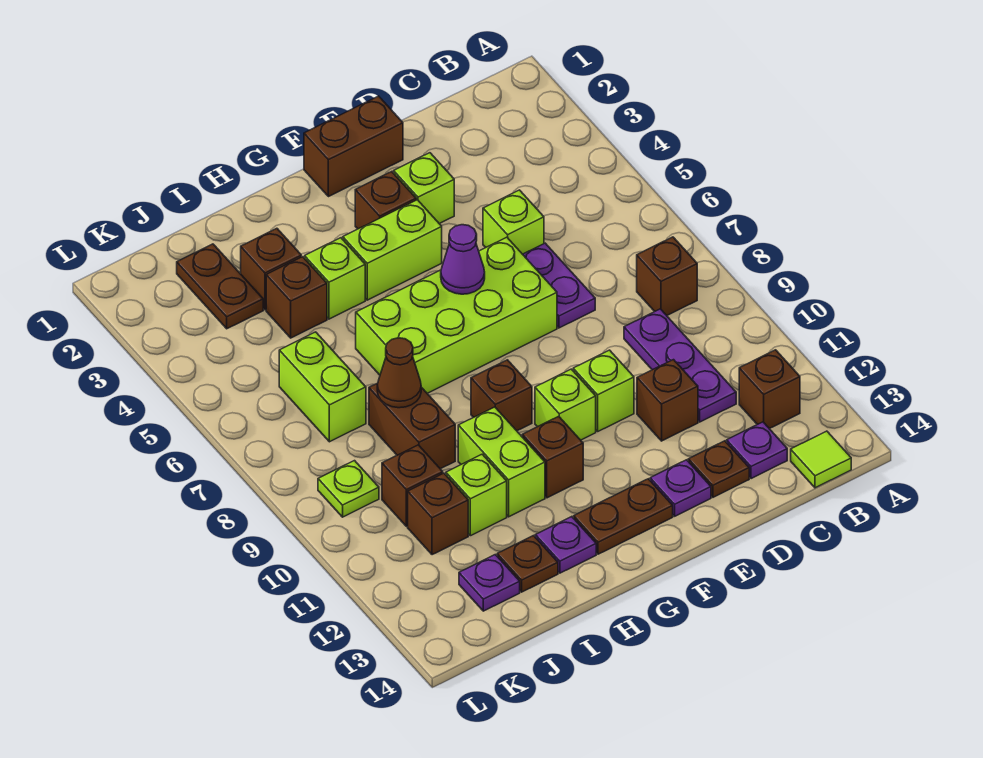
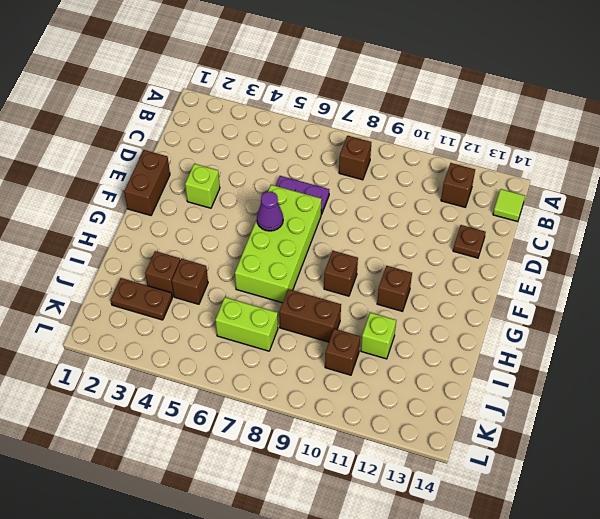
none -> purple 1x3 plate [624,309,736,422]
none -> purple 1x1 plate [727,422,787,479]
none -> lime 1x1 brick [483,190,544,254]
none -> brown 1x1 brick [637,360,698,441]

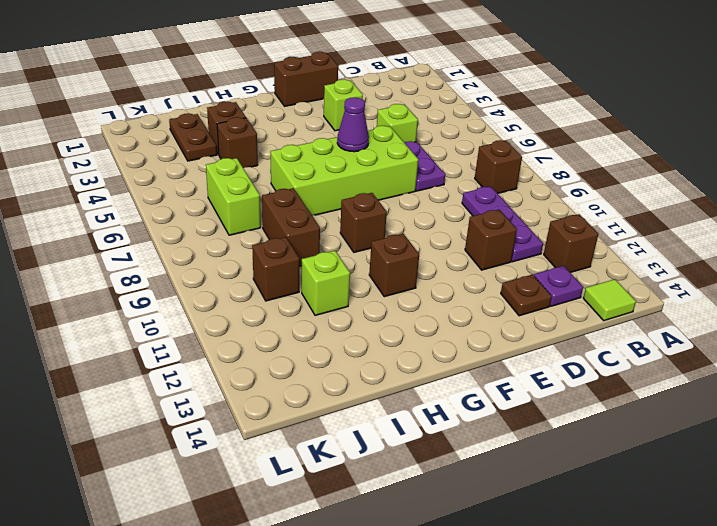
none -> lime 1x1 brick [573,350,634,431]
none -> purple 1x1 plate [650,460,711,516]
none -> brown 1x1 brick [355,172,416,229]
none -> lime 1x2 brick [343,200,442,300]

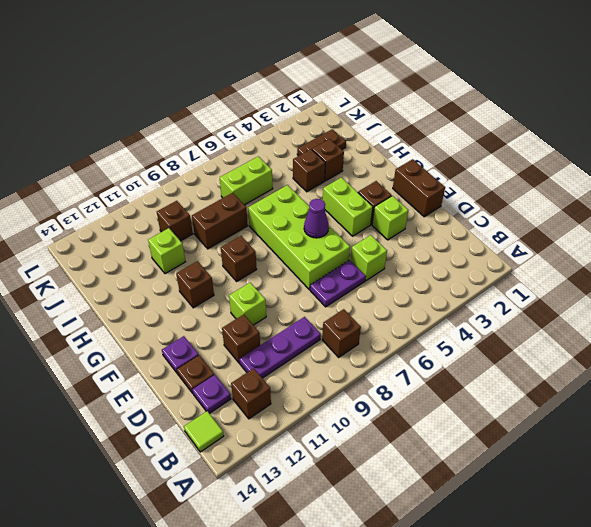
none -> lime 1x1 brick [535,369,596,440]
none -> brown 1x2 plate [574,479,673,554]
none -> lime 1x1 brick [305,238,365,319]
none -> lime 1x2 brick [458,407,545,517]

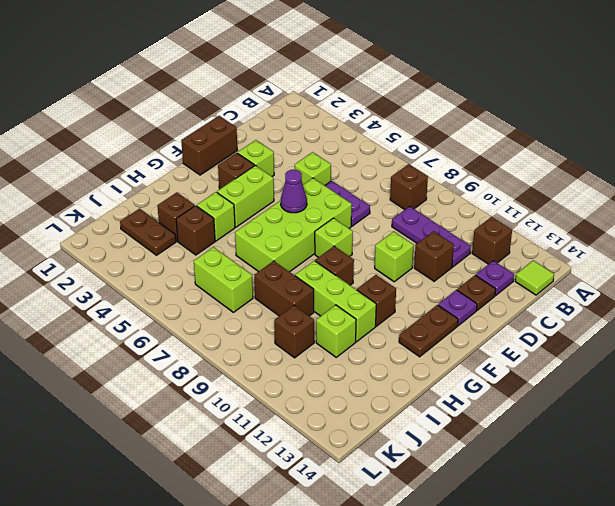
lime 1x1 brick [315,218,353,257] -> lime 1x1 brick moved to [535,369,596,440]
lime 1x3 brick [295,261,376,342] -> lime 1x2 brick [458,407,545,517]
none -> purple 1x1 plate [535,517,596,573]
none -> brown 1x1 plate [497,536,558,592]
none -> brown 1x1 brick [408,473,468,555]
none -> purple 1x1 plate [459,555,520,611]

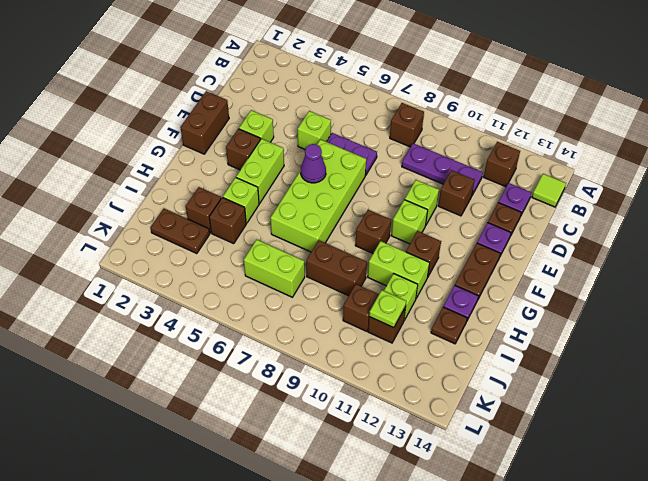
lime 1x1 plate [369,290,406,328] -> lime 1x1 plate moved to [318,461,379,517]
none -> purple 1x1 plate [459,555,520,611]
none -> brown 1x1 cone [377,338,421,408]

